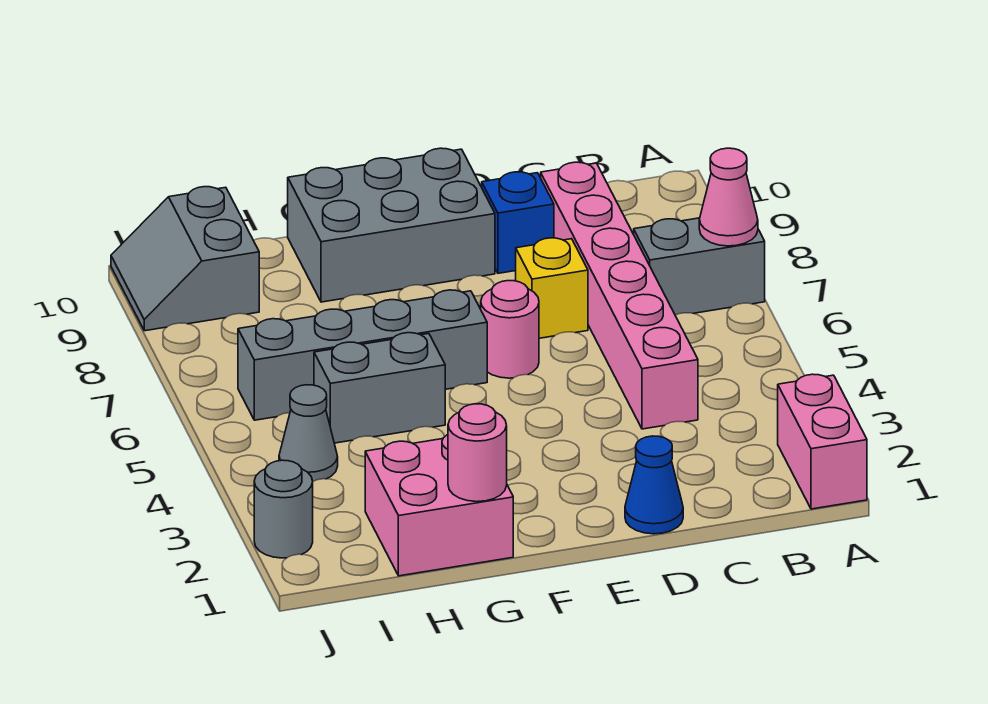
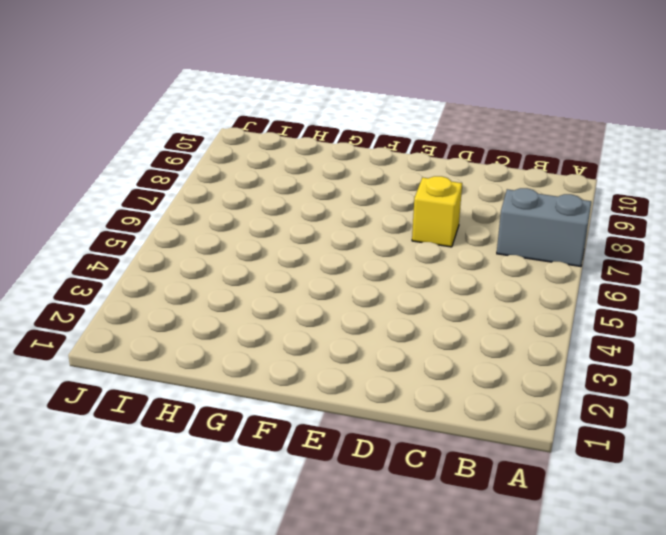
none -> pink 1x2 brick [778,374,867,509]
none -> pink 1x6 brick [541,162,698,429]
none -> blue 1x1 cone [625,436,683,534]

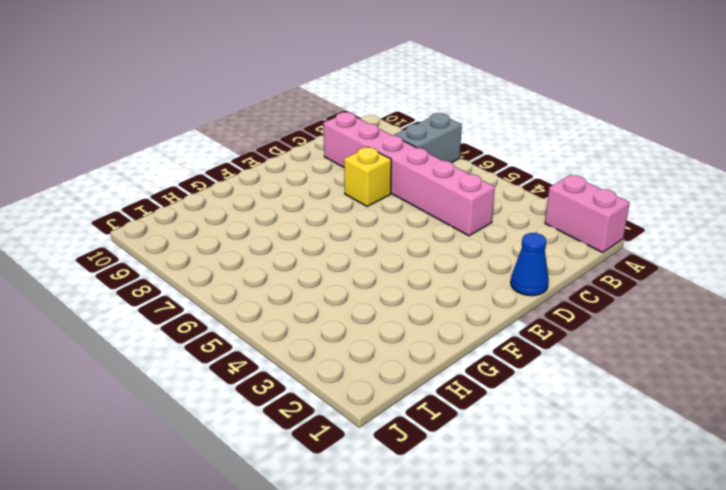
none -> blue 1x1 brick [482,172,554,273]
none -> pink 1x1 round brick [481,281,539,378]
none -> grey 2x3 brick [288,148,495,302]

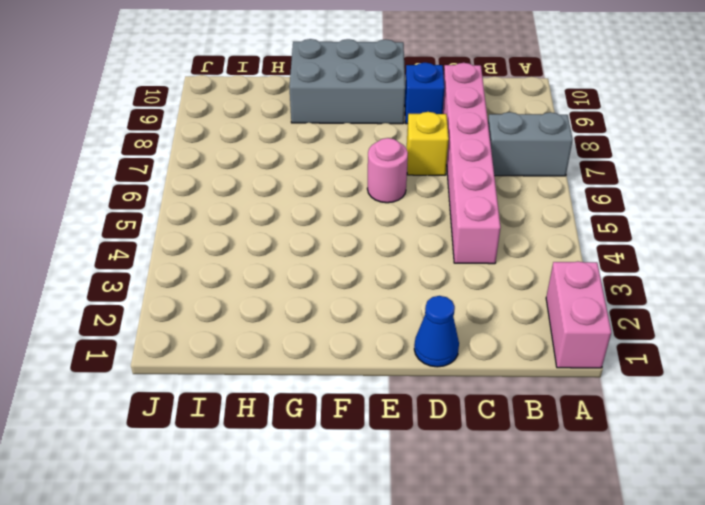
none -> grey 1x4 brick [238,290,487,420]
none -> pink 2x2 brick [365,435,513,576]
none -> grey 1x2 brick [314,333,445,443]

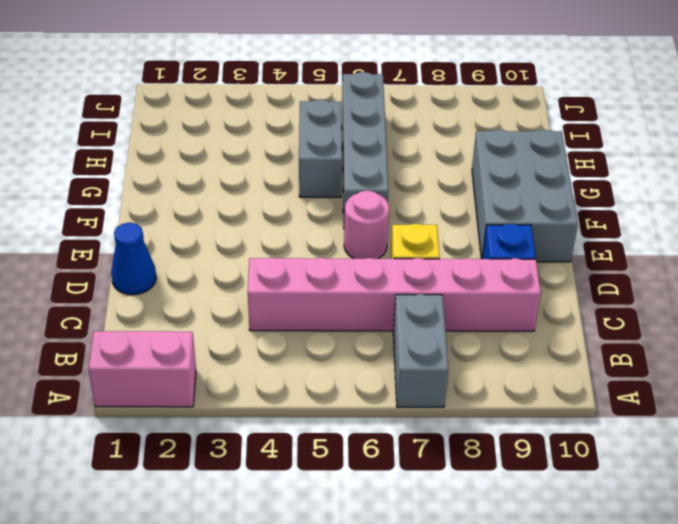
none -> pink 2x2 brick [365,435,513,576]
none -> grey 1x1 cone [279,385,338,481]
none -> grey 2x2 slope [111,187,259,331]

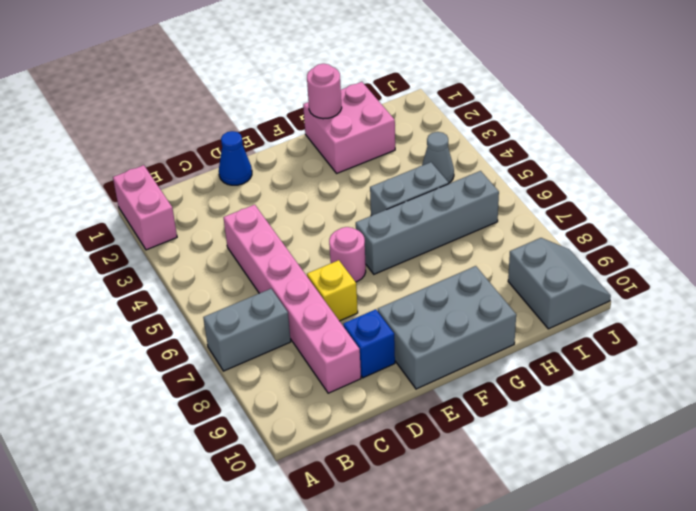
none -> grey 1x1 round brick [254,460,313,558]
none -> pink 1x1 cone [699,148,758,246]

